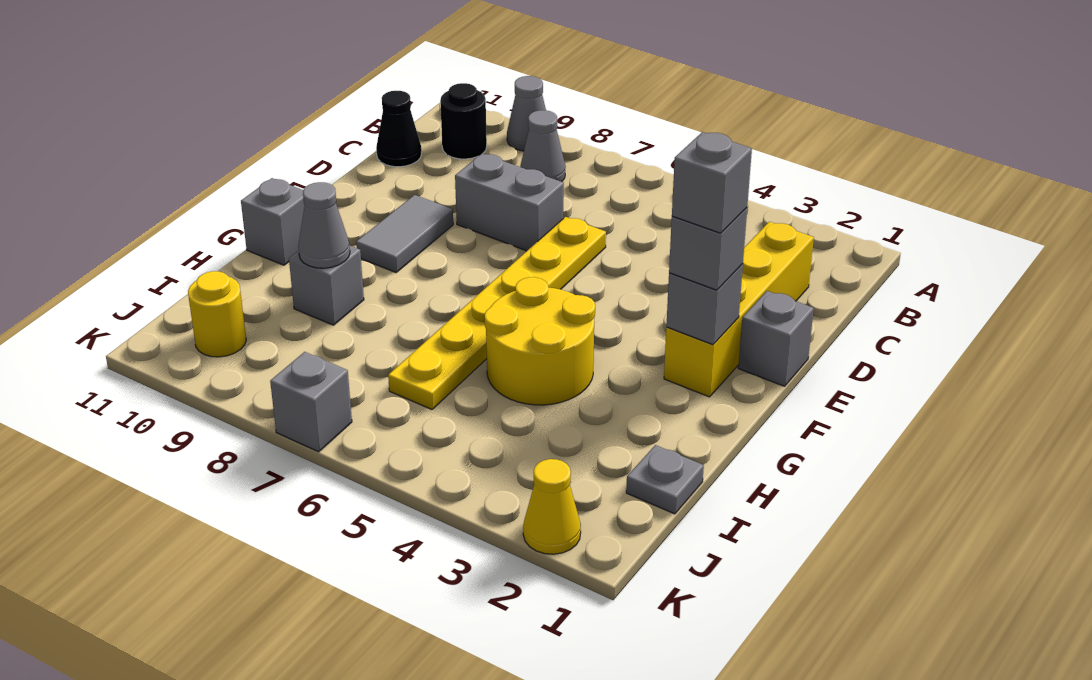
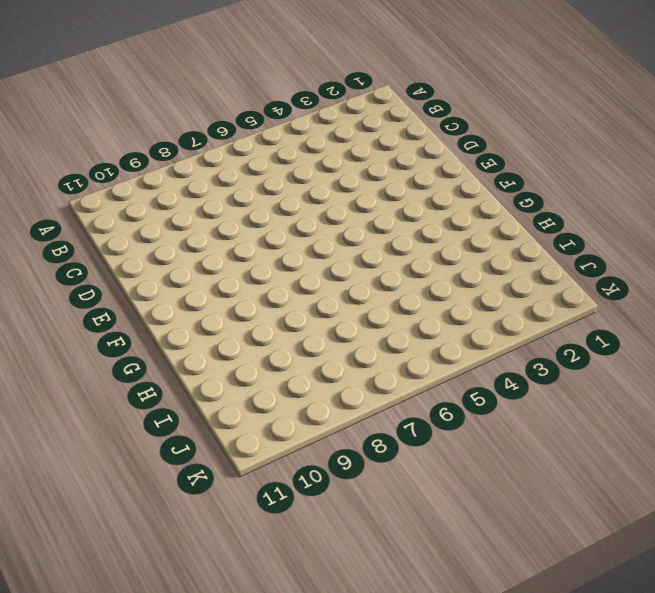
none -> grey 1x1 cone [507,76,546,151]
none -> grey 1x1 cone [520,110,565,182]
none -> black 1x1 round brick [440,83,487,159]

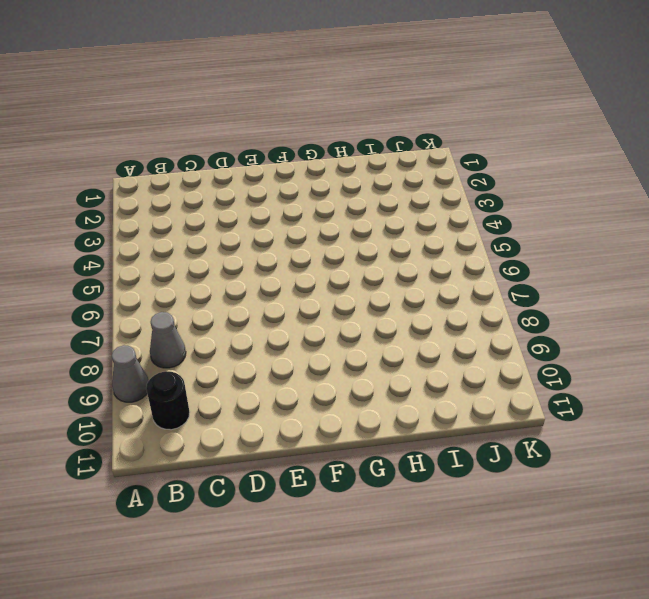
none -> yellow 1x4 brick [664,222,814,397]
none -> black 1x1 cone [376,91,422,167]
none -> yellow 1x6 plate [388,217,606,409]

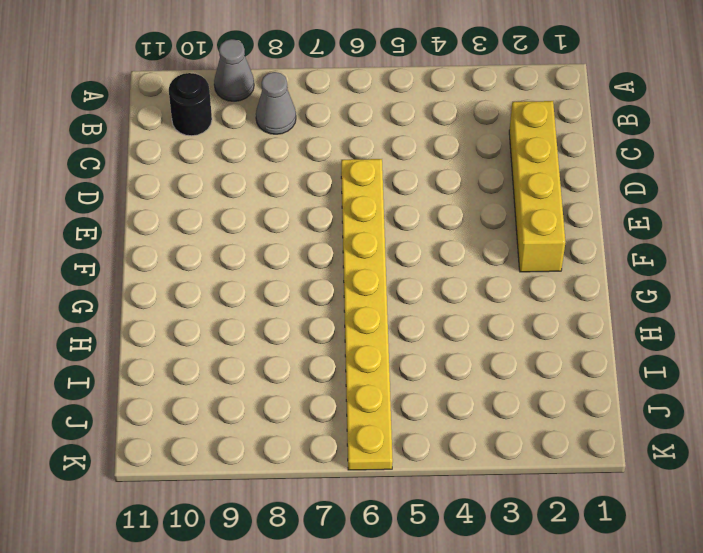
yellow 1x8 plate [341,159,393,470] -> yellow 1x6 plate [388,217,606,409]
none -> black 1x1 cone [376,91,422,167]
none -> grey 1x2 brick [455,154,564,251]
none -> grey 1x1 brick [738,291,814,386]

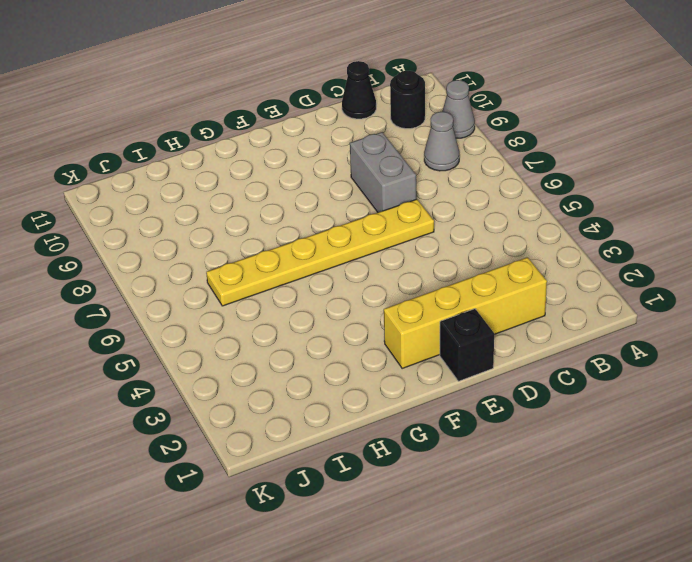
black 1x1 brick [440,309,494,381] -> grey 1x1 brick [738,291,814,386]
none -> grey 1x2 tile [356,195,453,273]
none -> yellow 2x2 round brick [485,277,595,405]
none -> grey 1x1 brick [241,178,305,265]

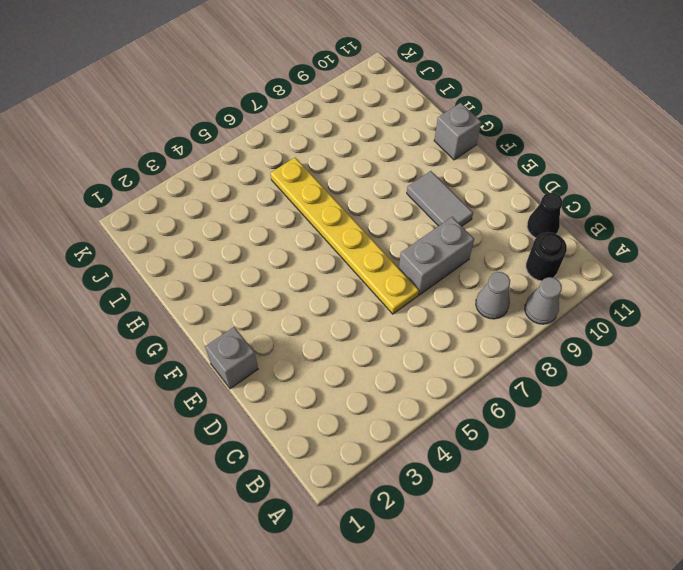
none -> yellow 1x4 brick [664,222,814,397]
none -> yellow 2x2 round brick [485,277,595,405]
none -> grey 1x1 brick [289,246,364,325]

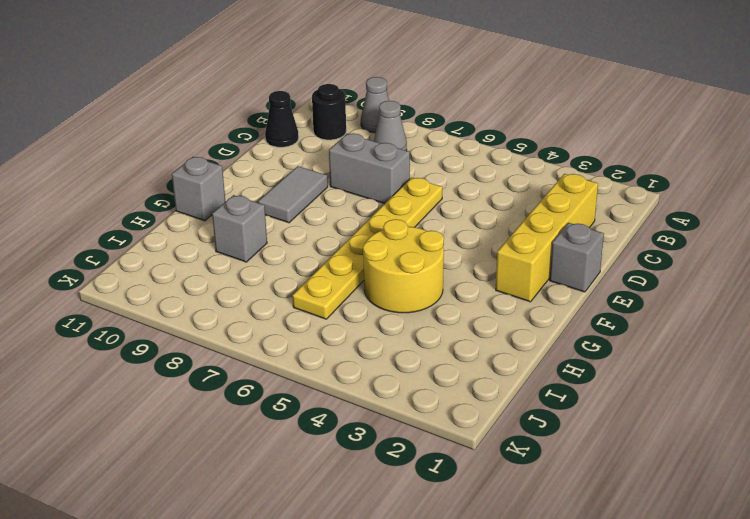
none -> grey 1x1 plate [626,445,704,514]
none -> yellow 1x1 round brick [188,271,246,357]
none -> yellow 1x1 cone [523,459,581,554]

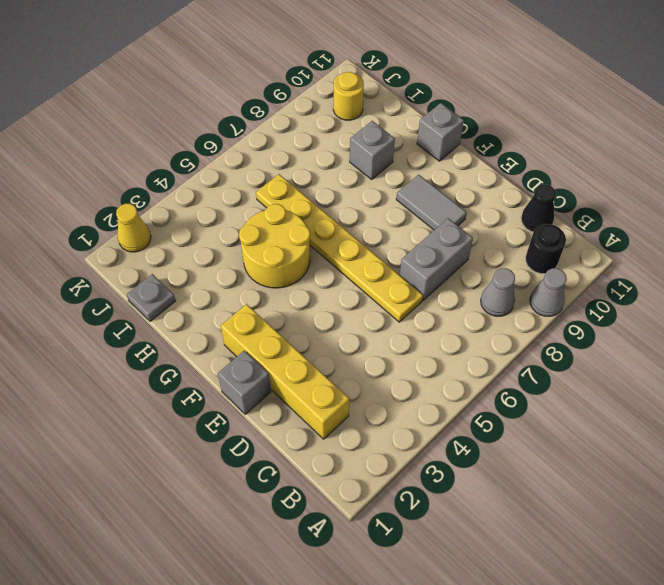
none -> grey 1x1 brick [270,352,352,452]
none -> grey 1x1 brick [666,264,743,345]
none -> grey 1x1 cone [298,182,350,268]

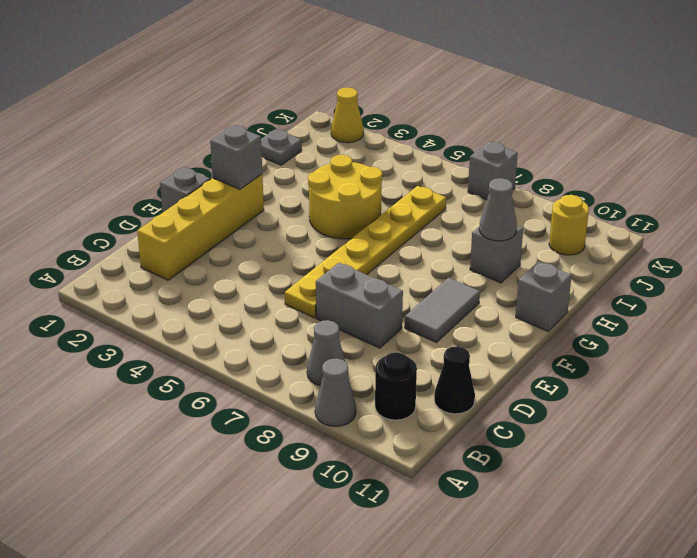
none -> grey 1x1 brick [669,208,747,290]
none -> grey 1x1 brick [672,132,752,233]

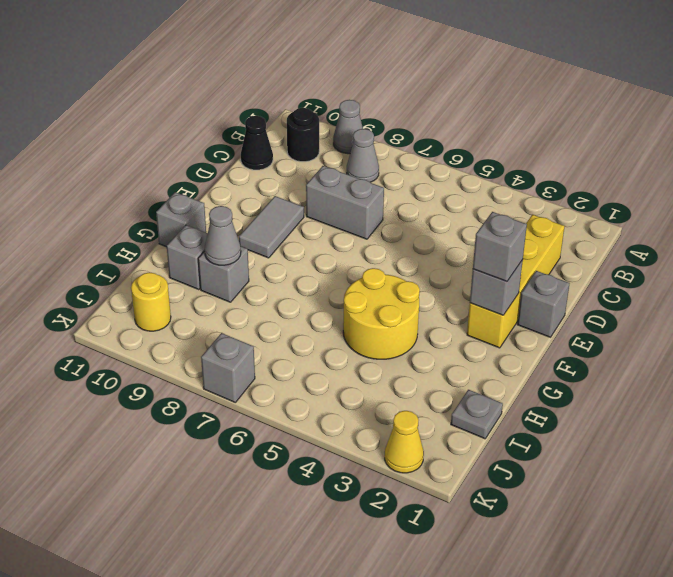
grey 1x1 brick [167,225,208,290] -> grey 1x1 brick moved to [672,132,752,233]
none -> yellow 1x6 plate [388,217,606,409]

